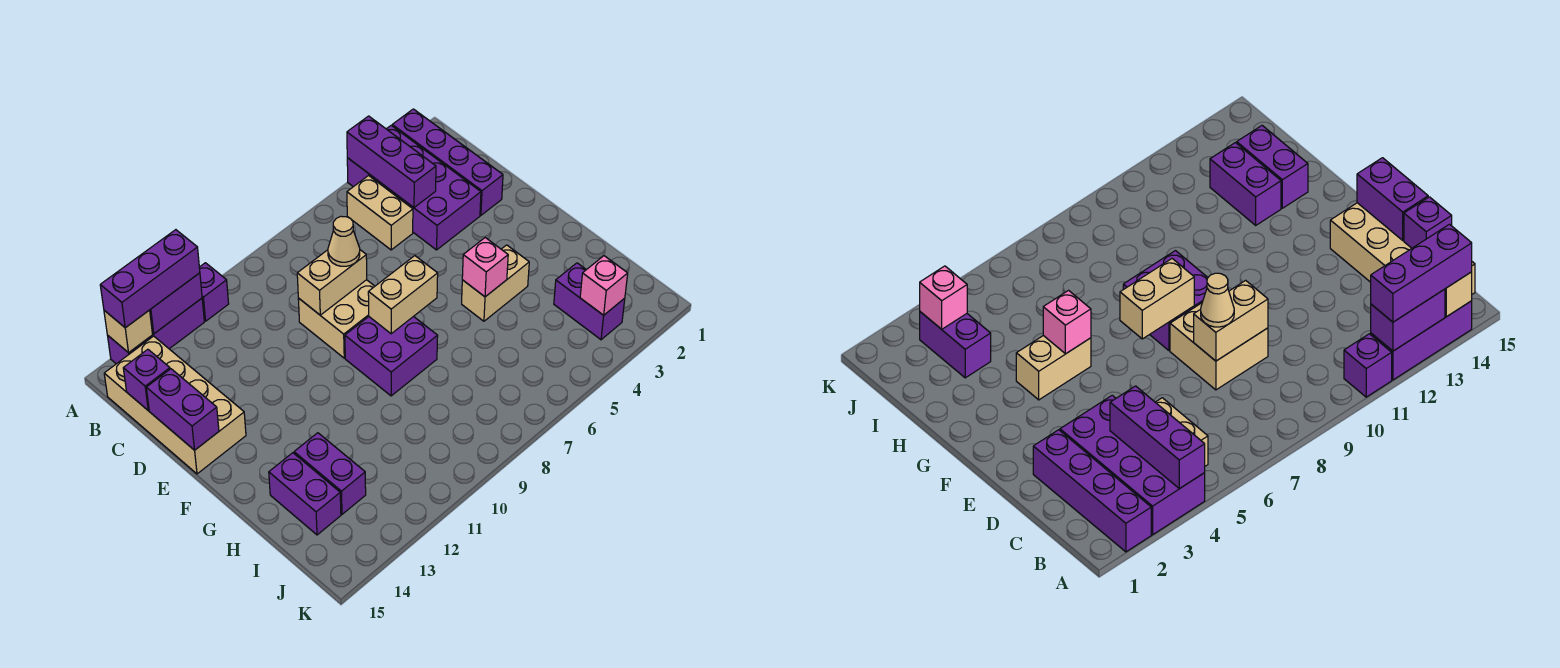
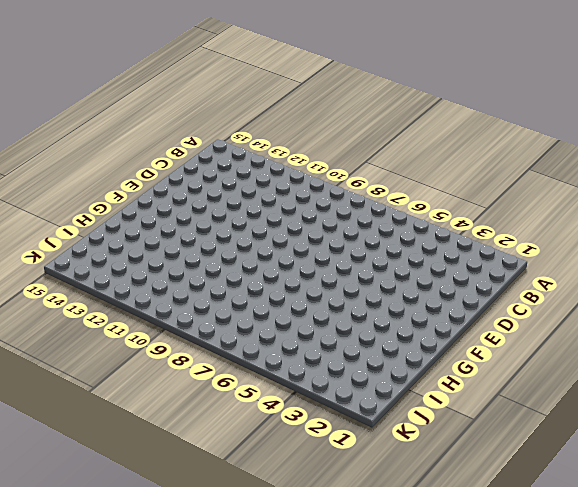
none -> purple 1x4 brick [392,109,503,215]
none -> purple 2x4 brick [347,125,481,250]
none -> purple 1x1 brick [199,263,229,321]

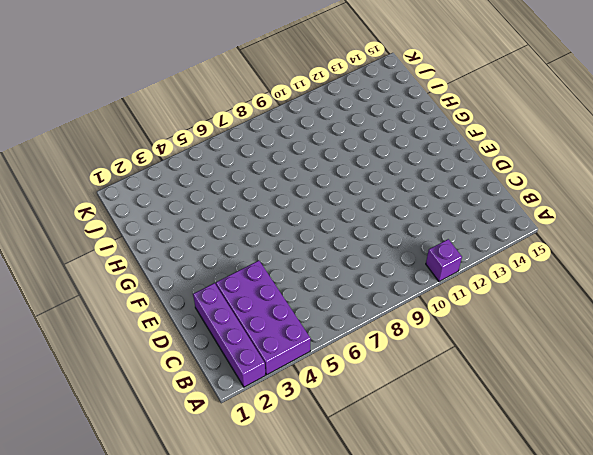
none -> purple 1x3 brick [108,298,204,364]
none -> tan 1x2 brick [347,176,413,250]
none -> tan 2x4 brick [104,336,246,474]

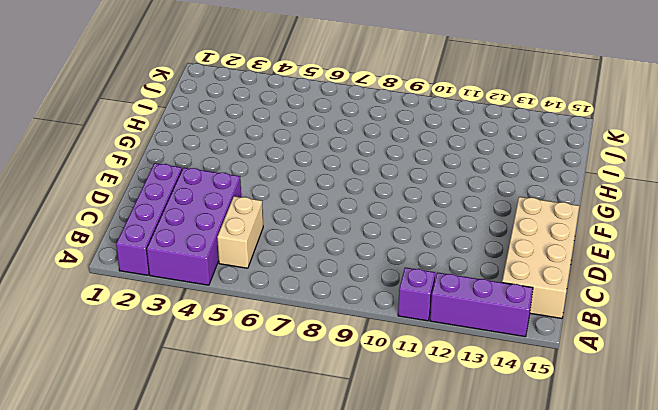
none -> tan 2x2 brick [298,280,375,358]
none -> purple 2x2 brick [345,316,438,396]
none -> tan 1x2 brick [462,245,529,321]

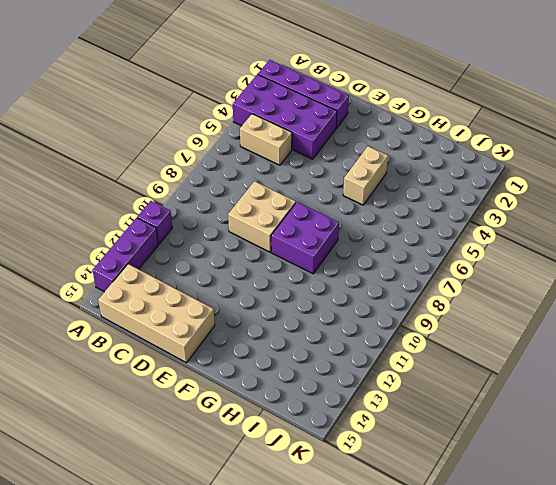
none -> purple 1x2 brick [294,433,366,514]
none -> purple 1x2 brick [269,453,341,535]
none -> purple 1x2 brick [554,263,625,340]

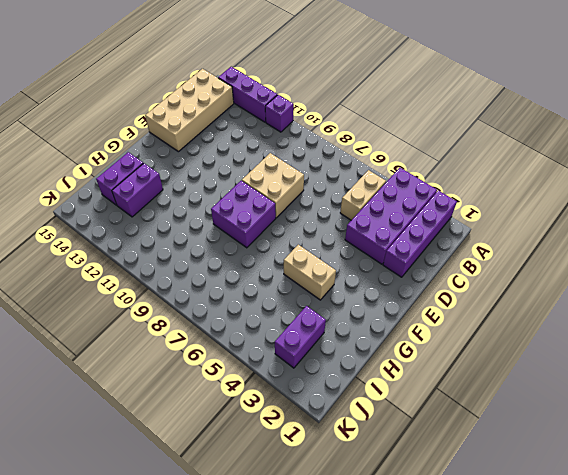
none -> purple 1x3 brick [347,116,436,208]
none -> purple 1x2 brick [150,273,202,334]
none -> tan 1x1 brick [104,310,153,353]

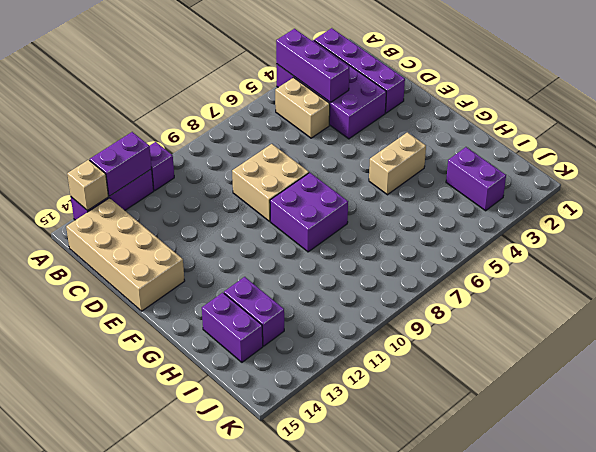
none -> purple 1x1 brick [123,349,170,411]
none -> tan 1x2 brick [297,250,367,315]
none -> purple 1x2 brick [146,369,219,450]

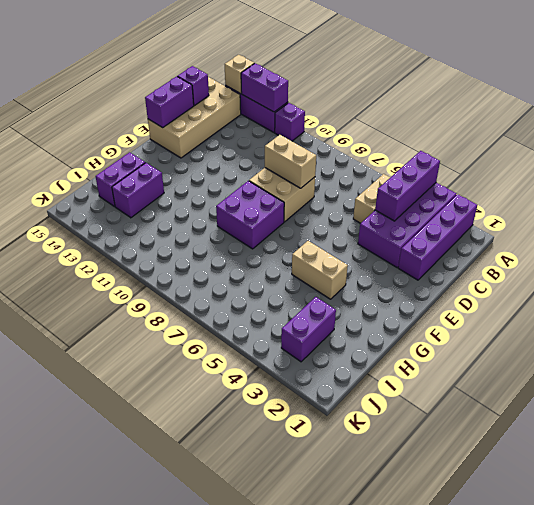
none -> tan 1x2 brick [368,256,438,334]
none -> pink 1x1 brick [462,238,508,297]
none -> pink 1x1 brick [580,256,628,315]

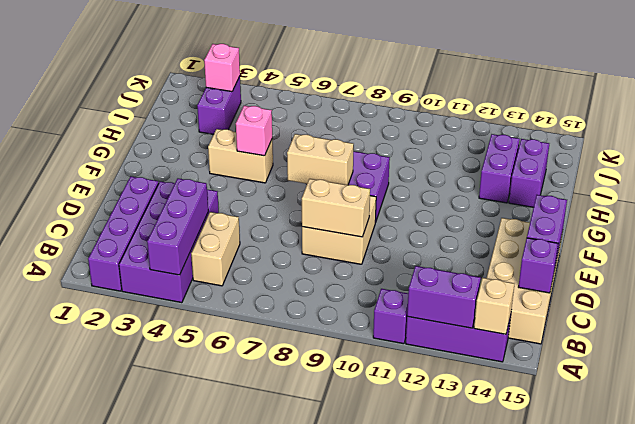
none -> purple 1x3 brick [100,230,200,328]
none -> tan 1x1 cone [328,216,360,266]

